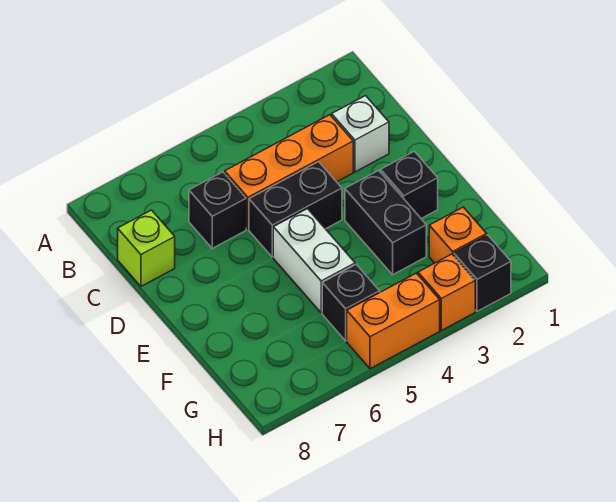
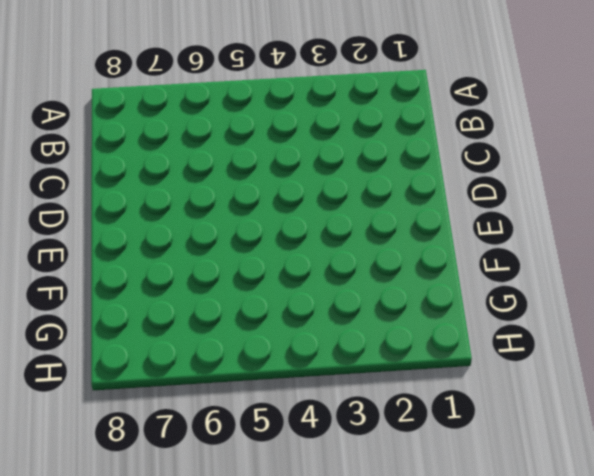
none -> white 1x1 brick [332,96,389,172]
none -> orange 1x3 brick [225,115,353,229]
none -> black 1x1 brick [189,172,246,248]

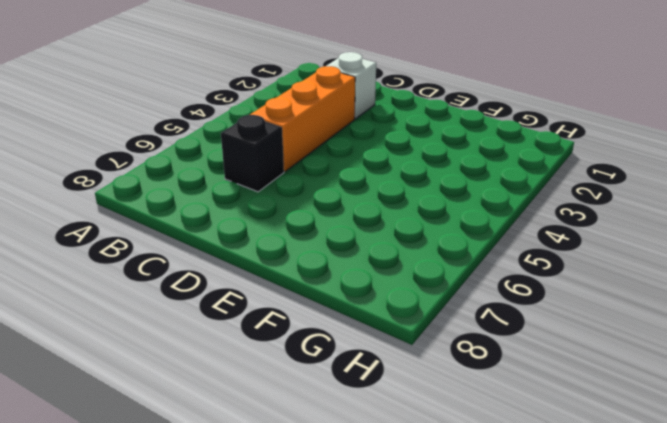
none -> lime 1x1 brick [118,210,175,286]
none -> black 1x2 brick [249,162,342,257]
none -> black 1x1 brick [381,151,438,218]

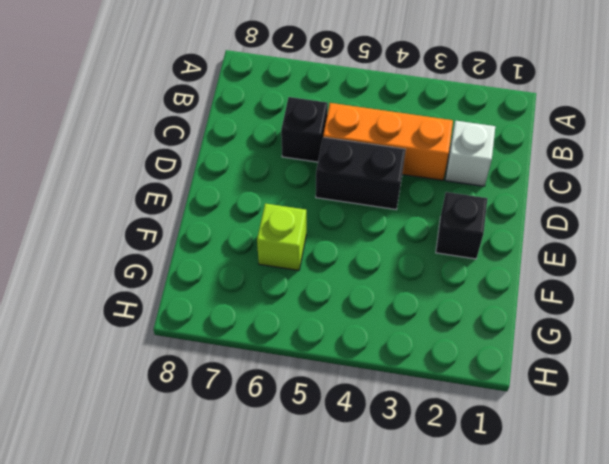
lime 1x1 brick [257,203,306,271] -> lime 1x1 brick moved to [118,210,175,286]
none -> black 1x2 brick [345,170,426,275]
none -> white 1x2 brick [273,209,355,313]
none -> orange 1x1 brick [429,207,487,263]

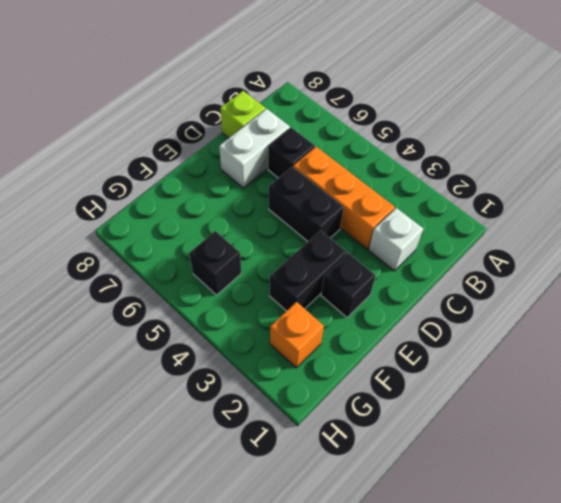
white 1x2 brick [219,109,290,188] -> white 1x2 brick moved to [273,209,355,313]
none -> black 1x1 brick [454,235,511,311]
none -> orange 1x1 brick [418,254,475,330]
none -> orange 1x2 brick [347,273,440,369]

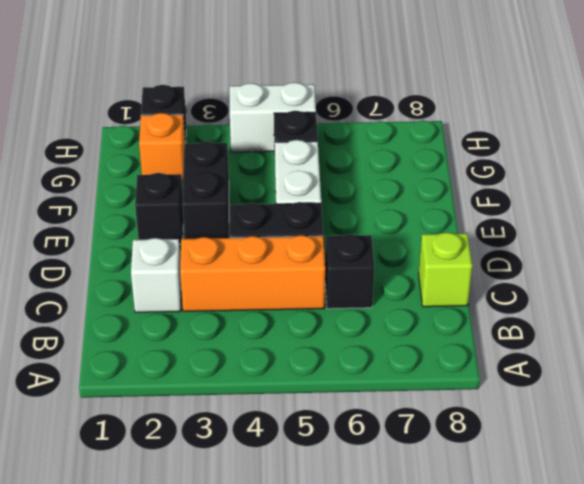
white 1x2 brick [230,82,316,152] -> orange 1x2 brick [347,273,440,369]
none -> orange 1x1 brick [418,254,475,330]

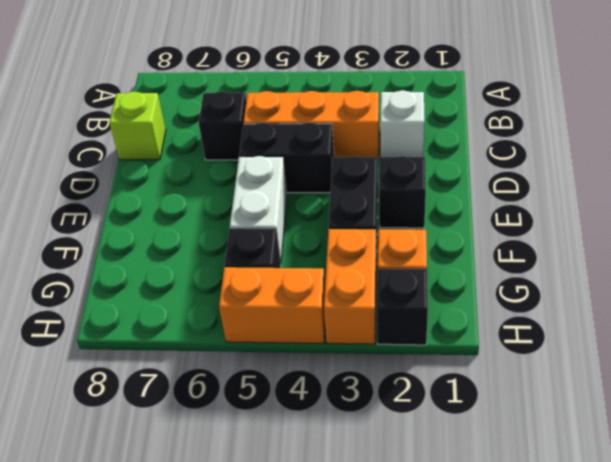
orange 1x2 brick [324,229,377,344] -> orange 1x1 brick [418,254,475,330]

